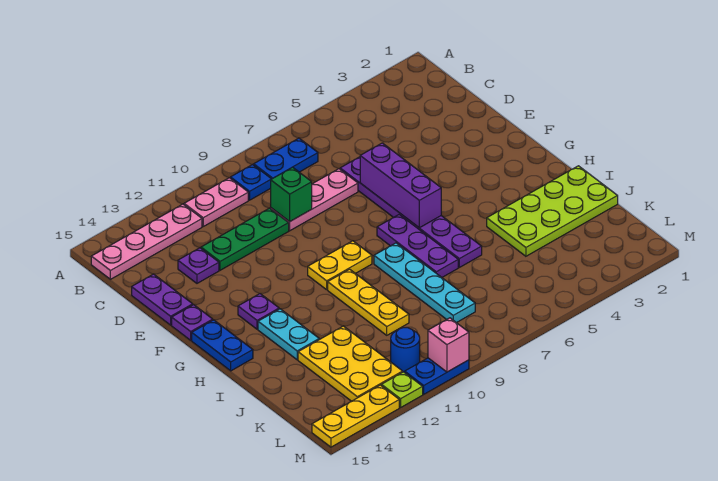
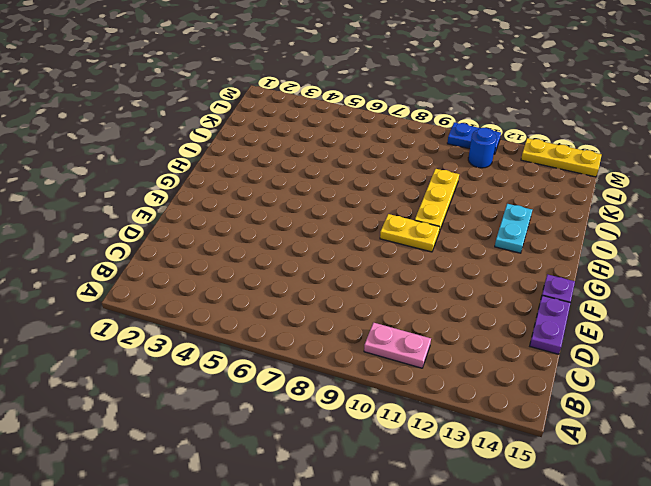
none -> blue 1x2 plate [254,138,318,179]
none -> blue 1x1 plate [231,164,271,200]
none -> pink 1x4 plate [91,204,202,279]

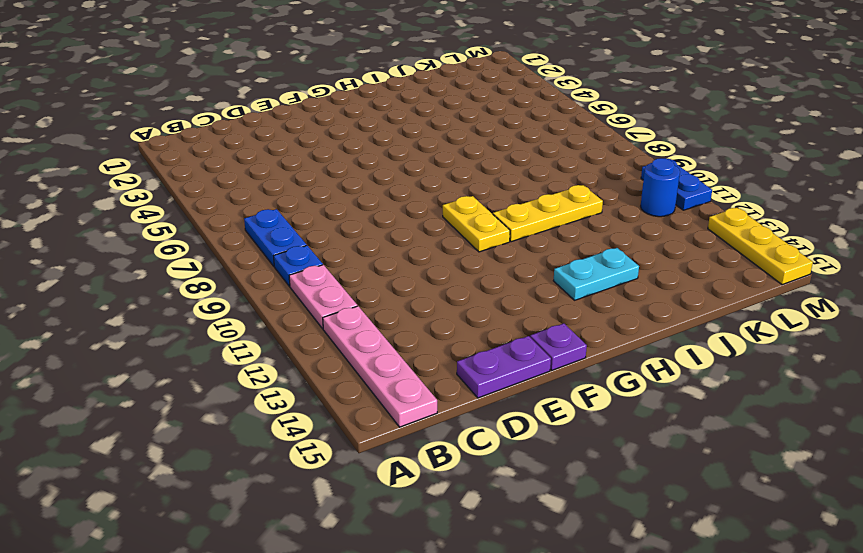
none -> purple 1x6 plate [340,157,482,267]
none -> pink 1x3 plate [271,169,358,231]
none -> green 1x3 plate [201,208,289,270]

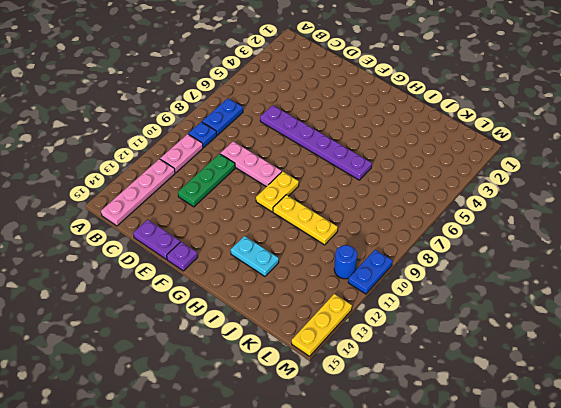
pink 1x3 plate [220,141,282,187] -> pink 1x3 plate turned to [271,169,358,231]
none -> purple 1x1 plate [178,248,219,283]
none -> purple 1x3 plate [377,215,458,277]
none -> purple 1x1 plate [238,294,279,329]

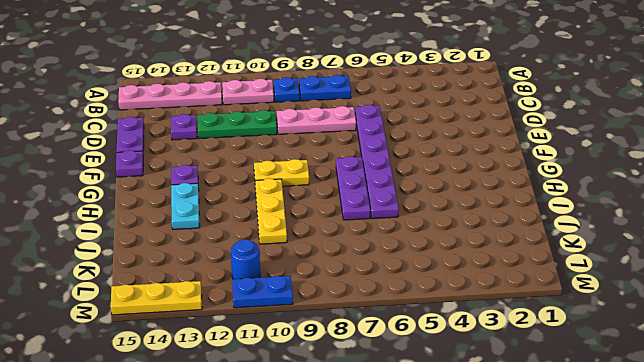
none -> blue 1x2 plate [192,320,253,371]
none -> cyan 1x4 plate [374,243,475,323]
none -> lime 2x4 plate [487,166,618,256]

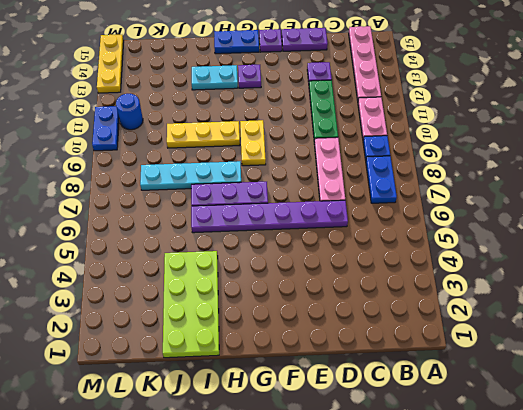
none -> yellow 2x3 plate [298,326,403,401]
none -> lime 1x1 plate [381,372,423,408]
none -> green 1x1 brick [271,167,312,222]

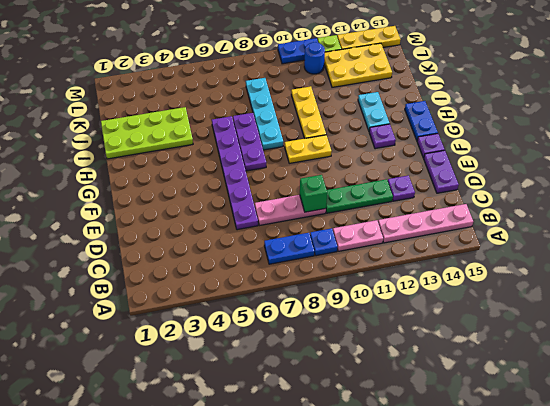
yellow 2x3 plate [324,43,392,87] -> yellow 2x3 plate turned to [298,326,403,401]
none -> purple 1x3 brick [360,143,441,228]
none -> pink 1x1 brick [428,318,469,372]

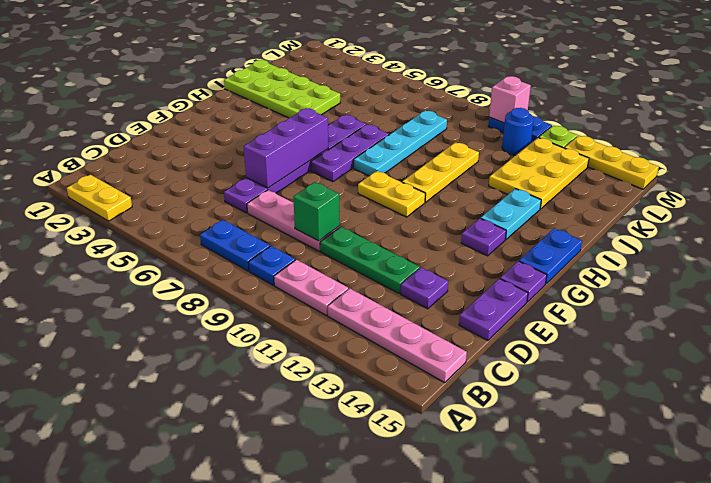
yellow 1x2 plate [67,175,132,221] -> none

